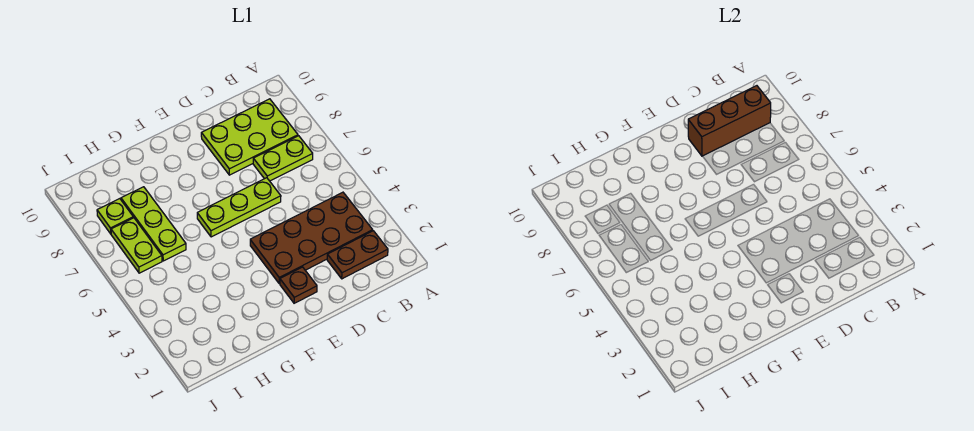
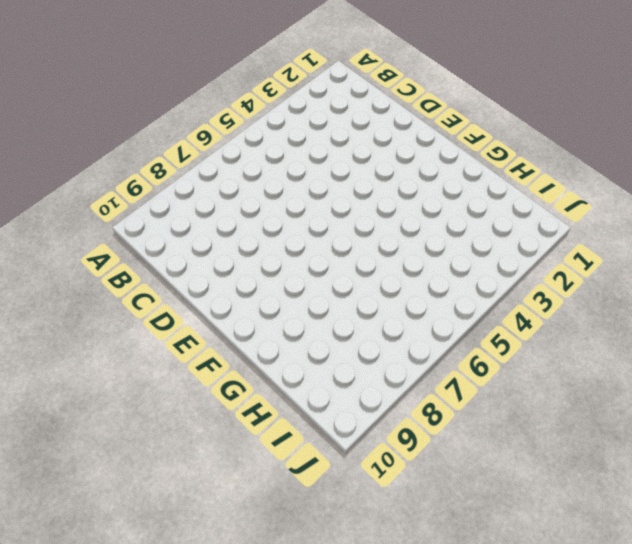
none -> brown 1x2 plate [327,231,388,279]
none -> brown 2x4 plate [250,192,373,284]

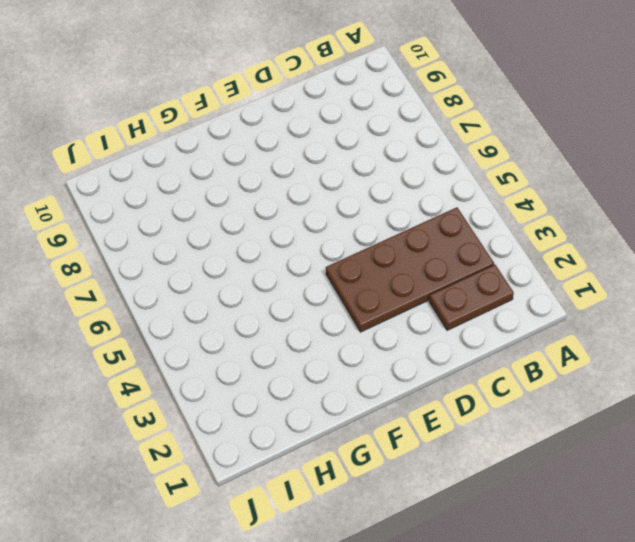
none -> lime 1x2 plate [253,136,313,181]
none -> lime 2x3 plate [201,99,298,175]

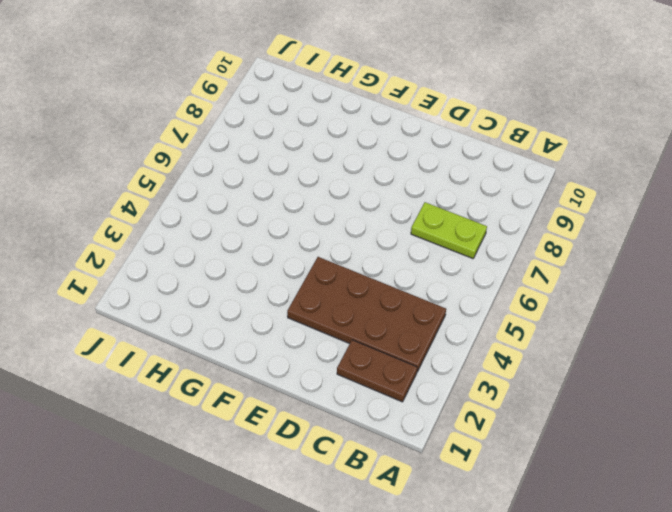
none -> lime 2x3 plate [201,99,298,175]
none -> lime 1x3 plate [197,178,281,237]

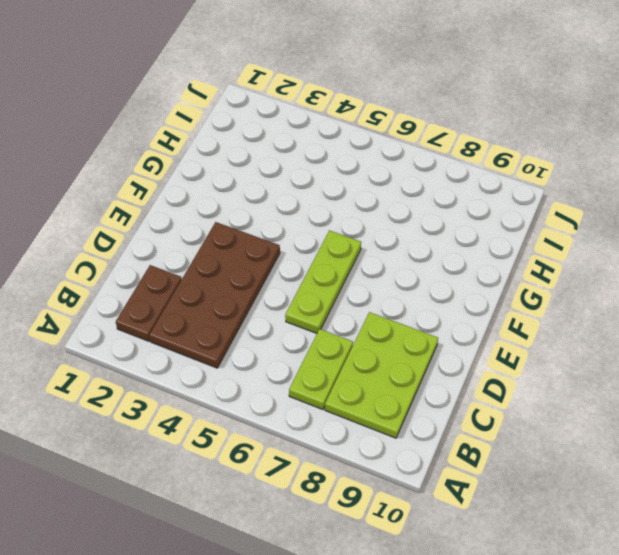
none -> brown 1x1 plate [280,267,317,303]
none -> lime 1x3 plate [121,187,186,261]

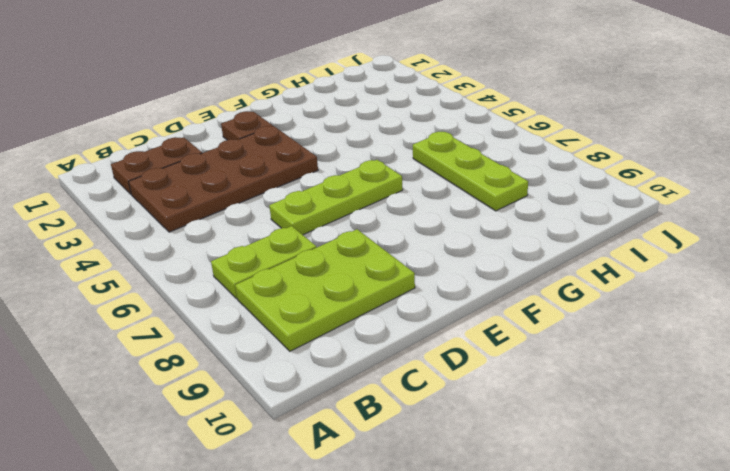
none -> lime 1x2 plate [111,218,162,273]
none -> lime 1x1 plate [97,199,133,234]

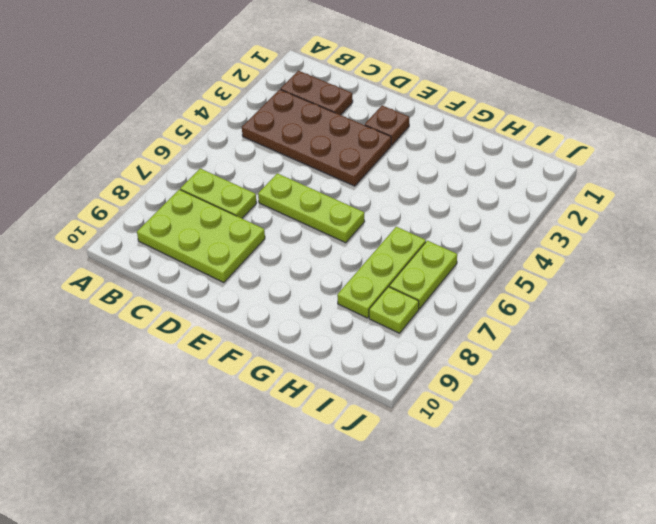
none -> brown 1x3 brick [688,86,771,156]

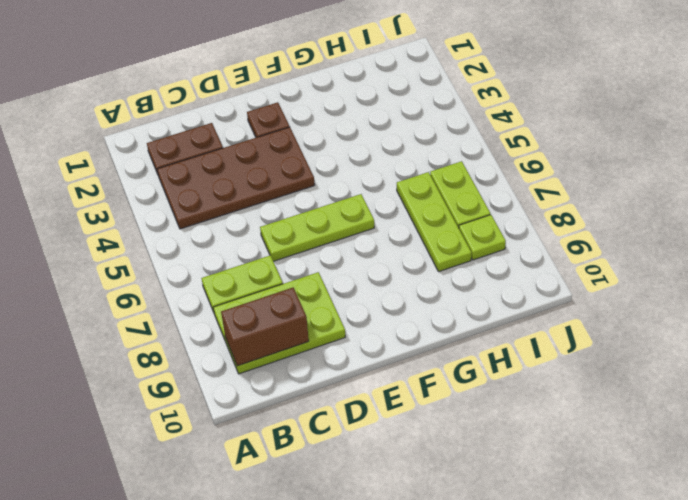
brown 1x2 brick [221,288,309,366] -> brown 1x3 brick [688,86,771,156]

